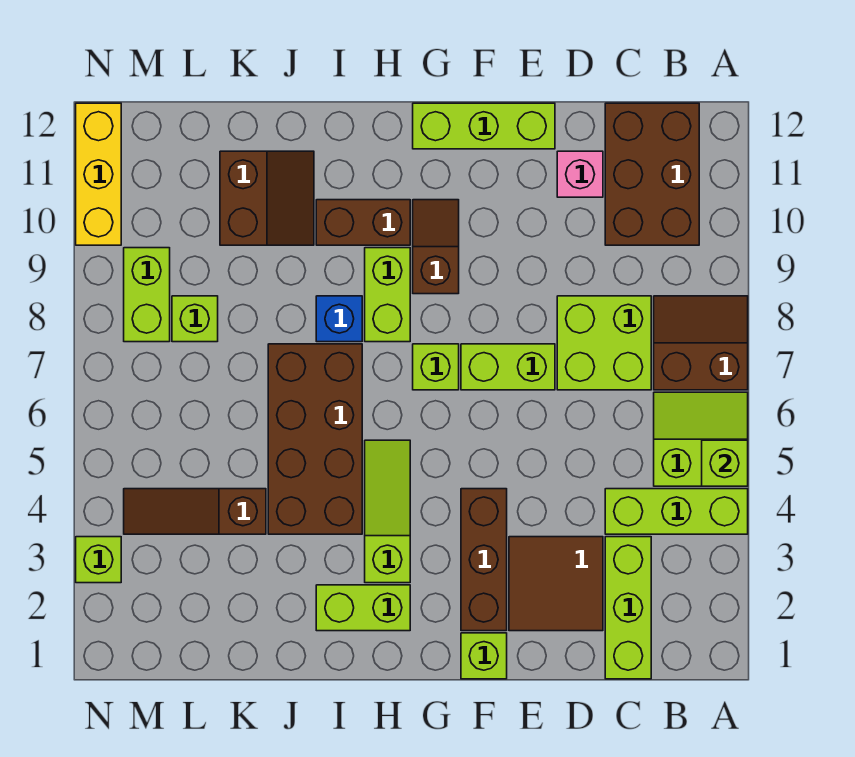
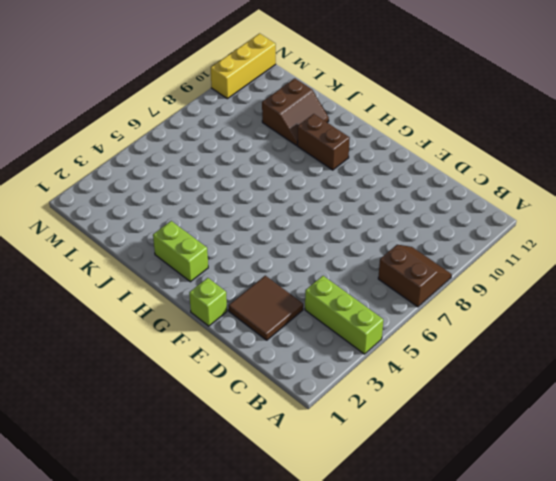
none -> lime 2x2 slope [654,392,748,486]
none -> brown 2x3 brick [605,103,699,245]
none -> lime 1x3 brick [605,537,651,679]

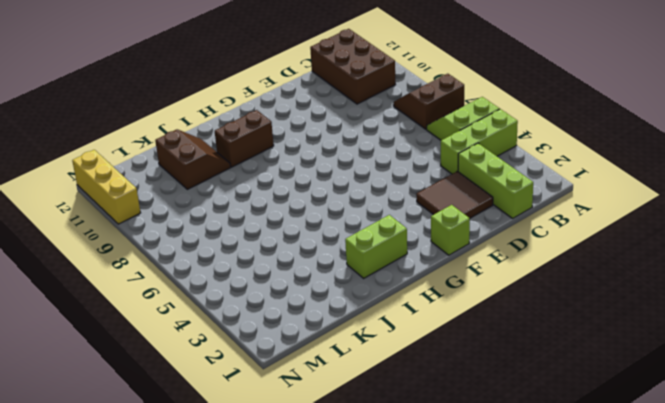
none -> lime 2x2 brick [557,296,651,390]
none -> pink 1x1 brick [557,151,603,197]
none -> lime 1x2 brick [461,344,555,390]

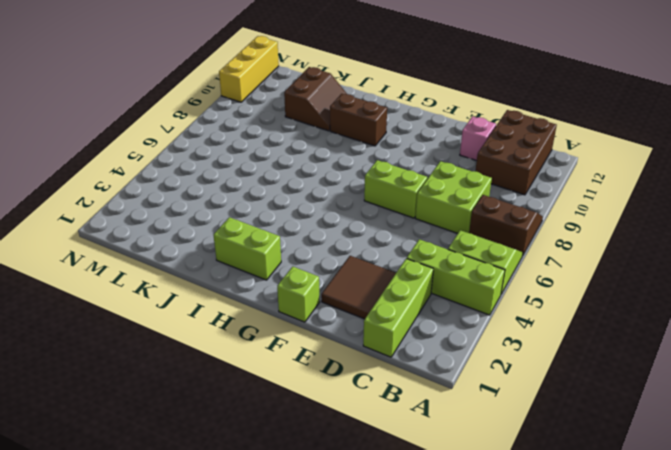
none -> lime 1x3 brick [413,103,555,149]
none -> brown 1x3 brick [461,489,507,631]
none -> lime 1x1 brick [413,344,459,390]

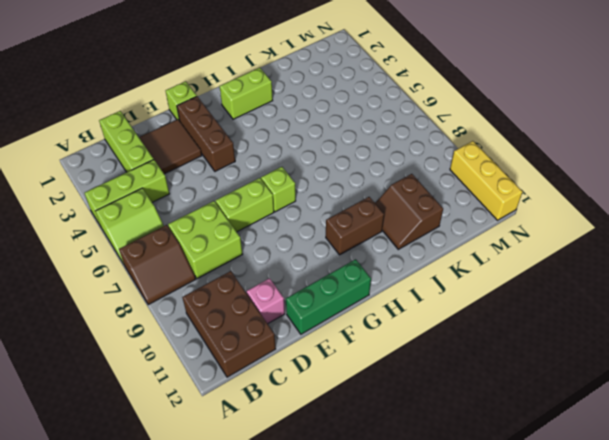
green 1x3 brick [286,259,371,334] -> lime 1x3 brick [413,103,555,149]
none -> brown 1x2 slope [413,200,459,294]
none -> lime 1x3 slope [365,440,410,583]
none -> lime 1x2 brick [365,248,410,342]

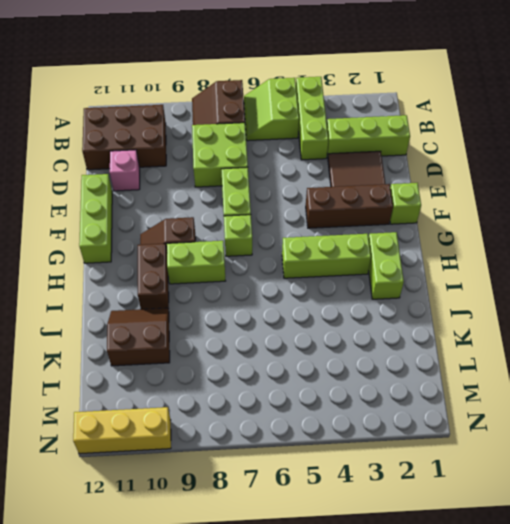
lime 1x3 brick [282,234,371,278] -> lime 1x3 slope [365,440,410,583]
none -> brown 2x4 brick [268,344,362,534]
none -> blue 1x1 brick [316,296,362,342]
none -> brown 1x3 slope [124,489,266,534]

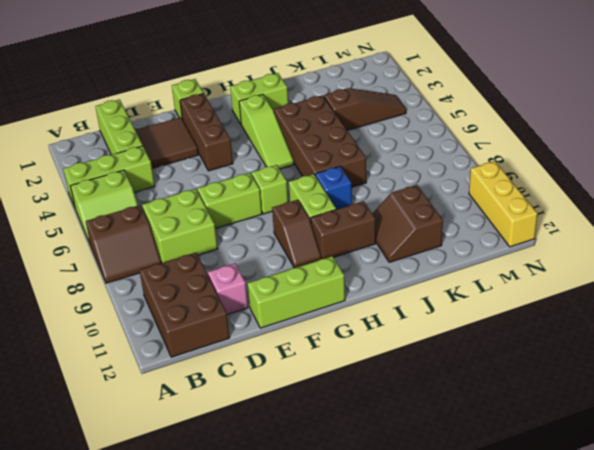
none -> lime 1x1 brick [172,296,218,342]
none -> lime 1x2 brick [124,248,170,342]
none -> lime 1x1 brick [76,537,121,583]

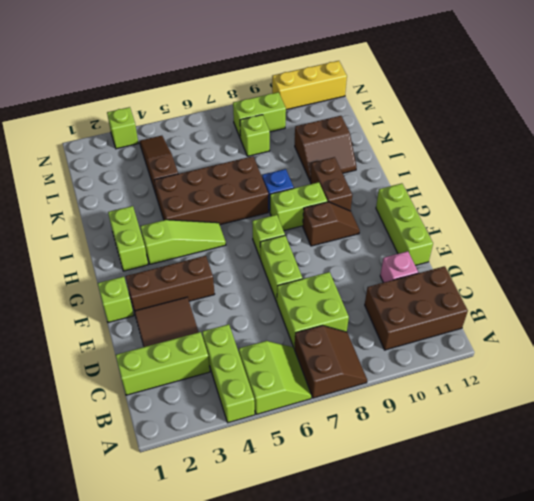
none -> lime 1x1 brick [702,440,748,486]

